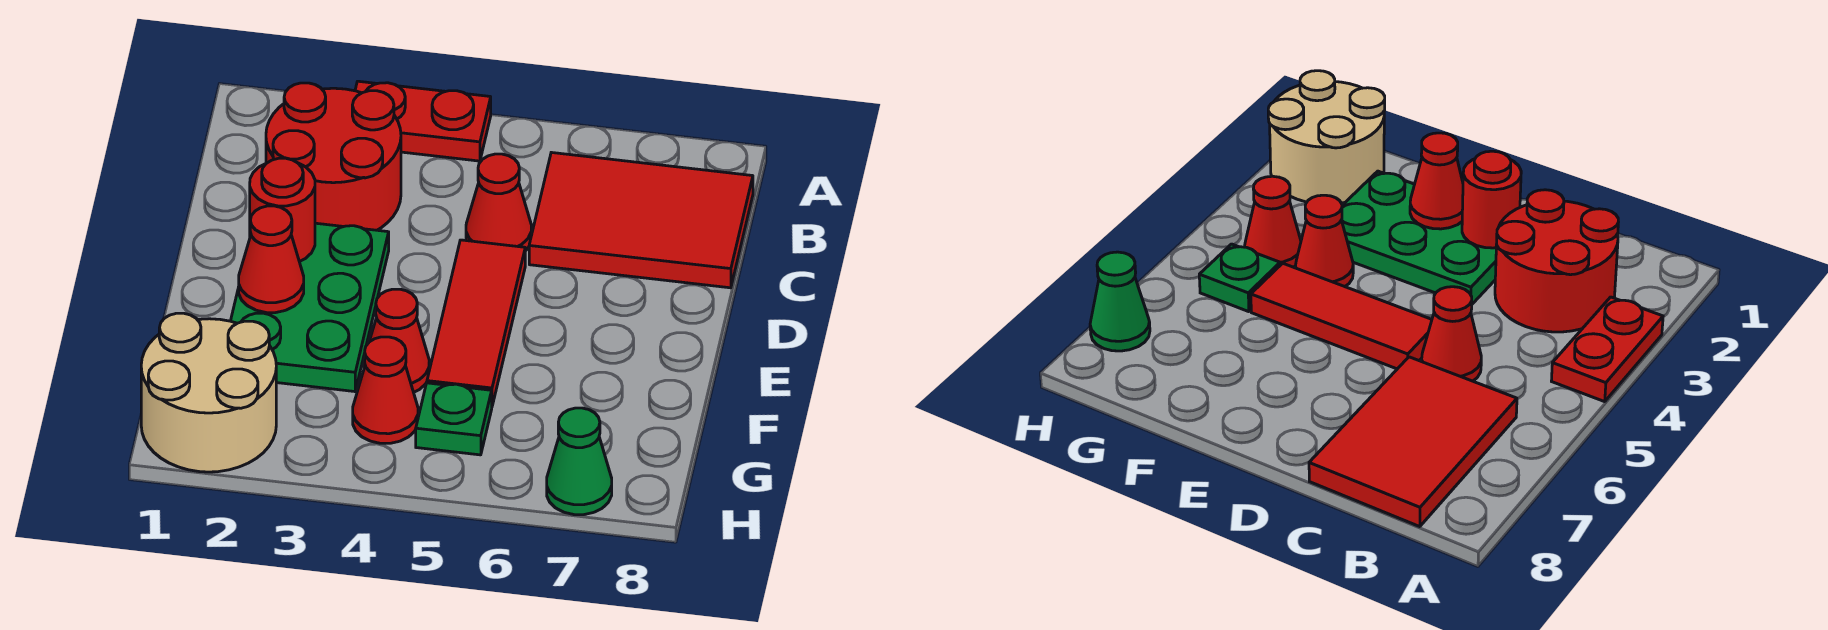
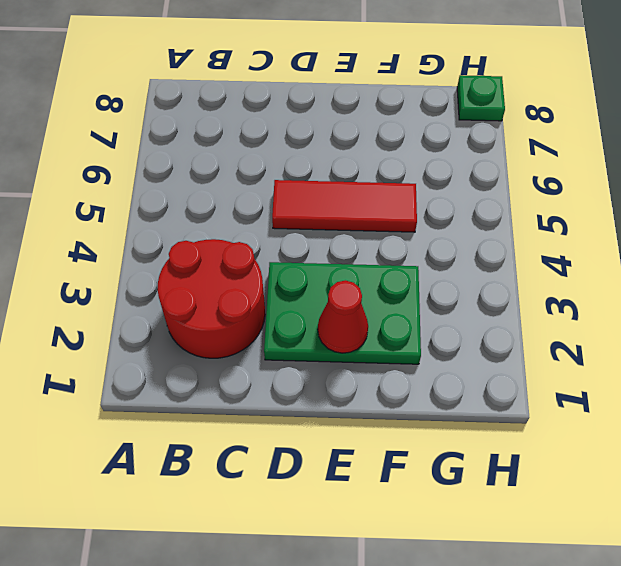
green 1x1 plate [457,75,505,121] -> green 1x1 plate moved to [416,383,492,455]
none -> red 1x2 plate [355,81,491,161]
none -> red 2x3 tile [529,152,753,288]
none -> red 1x1 cone [466,154,531,251]

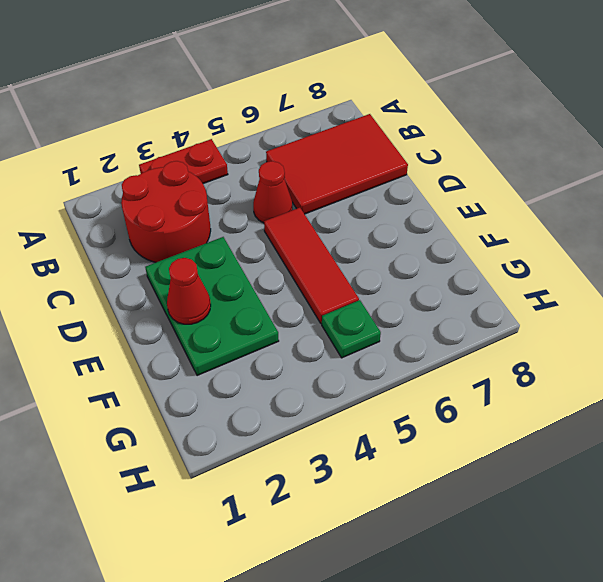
none -> red 1x1 cone [364,289,429,392]
none -> tan 2x2 round brick [141,313,276,472]
none -> red 1x1 cone [353,337,418,443]

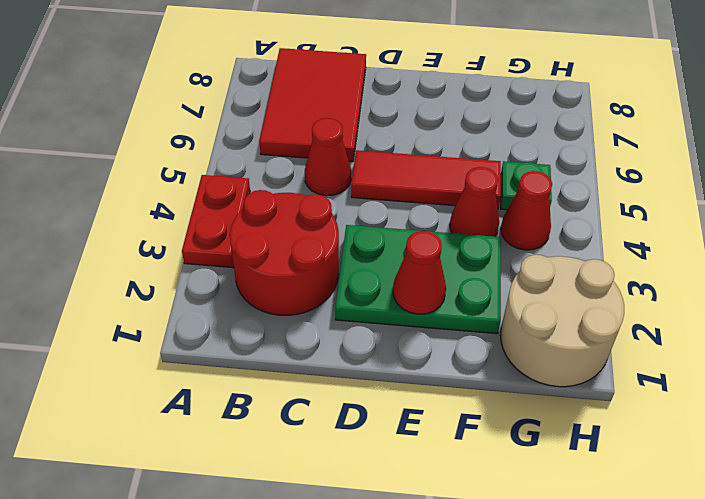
none -> green 1x1 cone [547,408,612,515]
none -> red 1x1 round brick [250,158,315,262]

